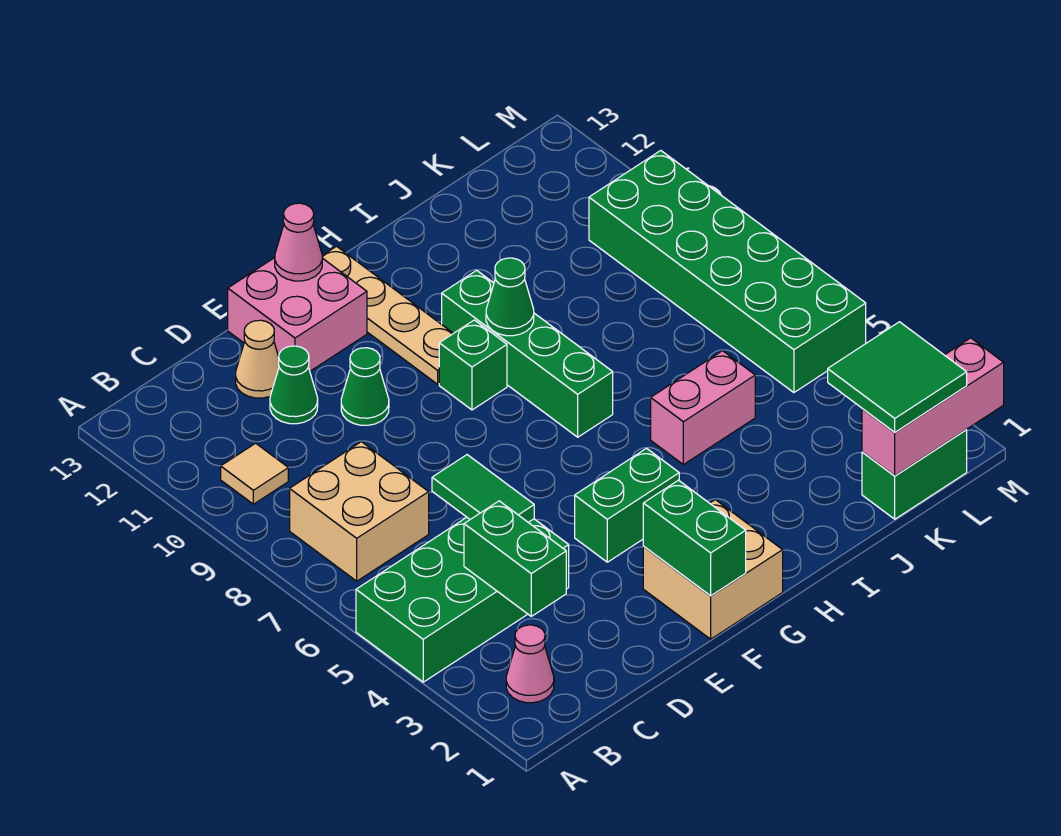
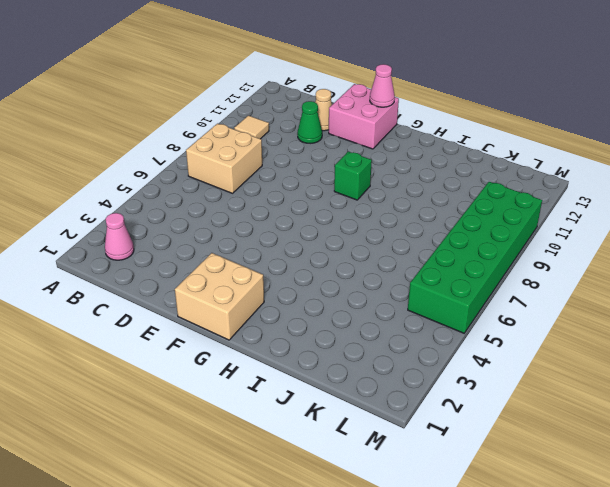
none -> green 2x4 brick [356,517,569,682]
none -> green 1x1 cone [341,348,389,425]
none -> green 1x2 brick [575,448,679,562]

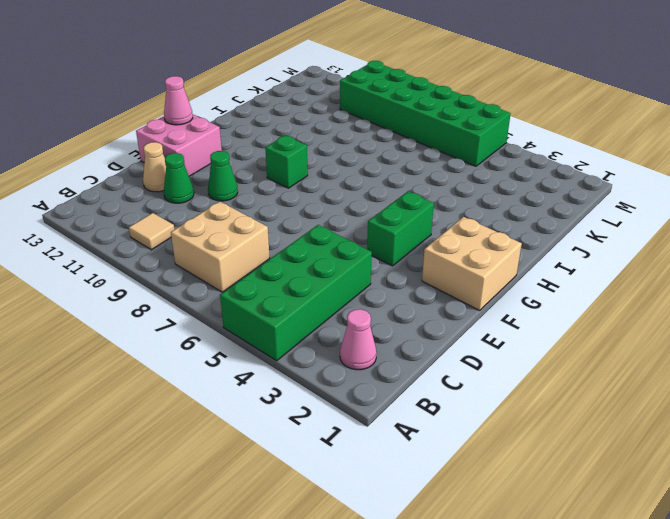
none -> tan 1x4 plate [322,246,453,384]
none -> green 1x4 brick [442,270,613,437]
none -> pink 1x2 brick [651,351,755,465]

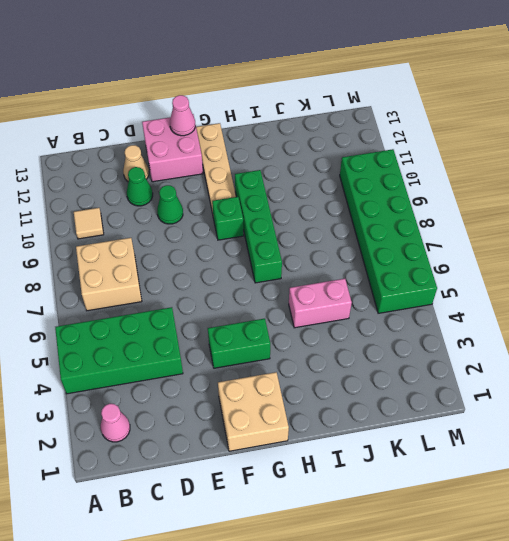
none -> green 1x2 brick [862,430,967,519]
none -> green 1x2 brick [464,501,566,616]
none -> green 1x2 tile [432,455,534,522]

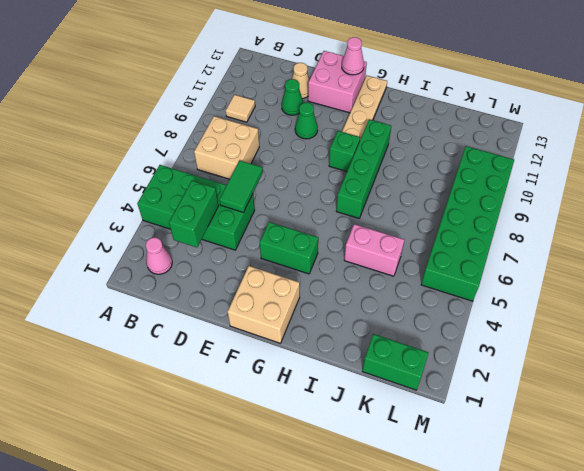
none -> green 1x2 brick [643,480,746,596]
none -> green 1x1 cone [486,258,534,336]
none -> pink 1x3 brick [862,338,1004,476]

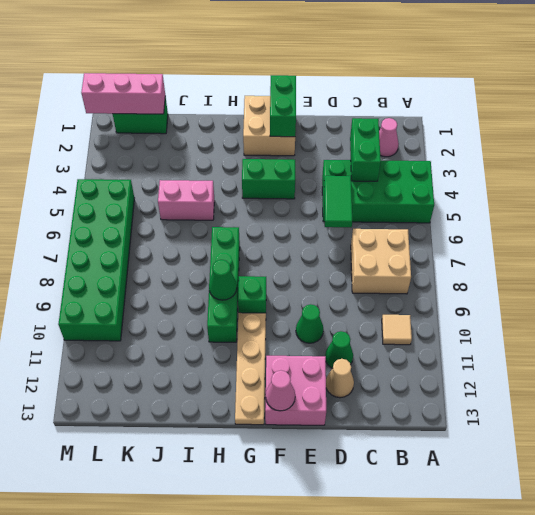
none -> green 2x2 tile [828,322,967,432]

